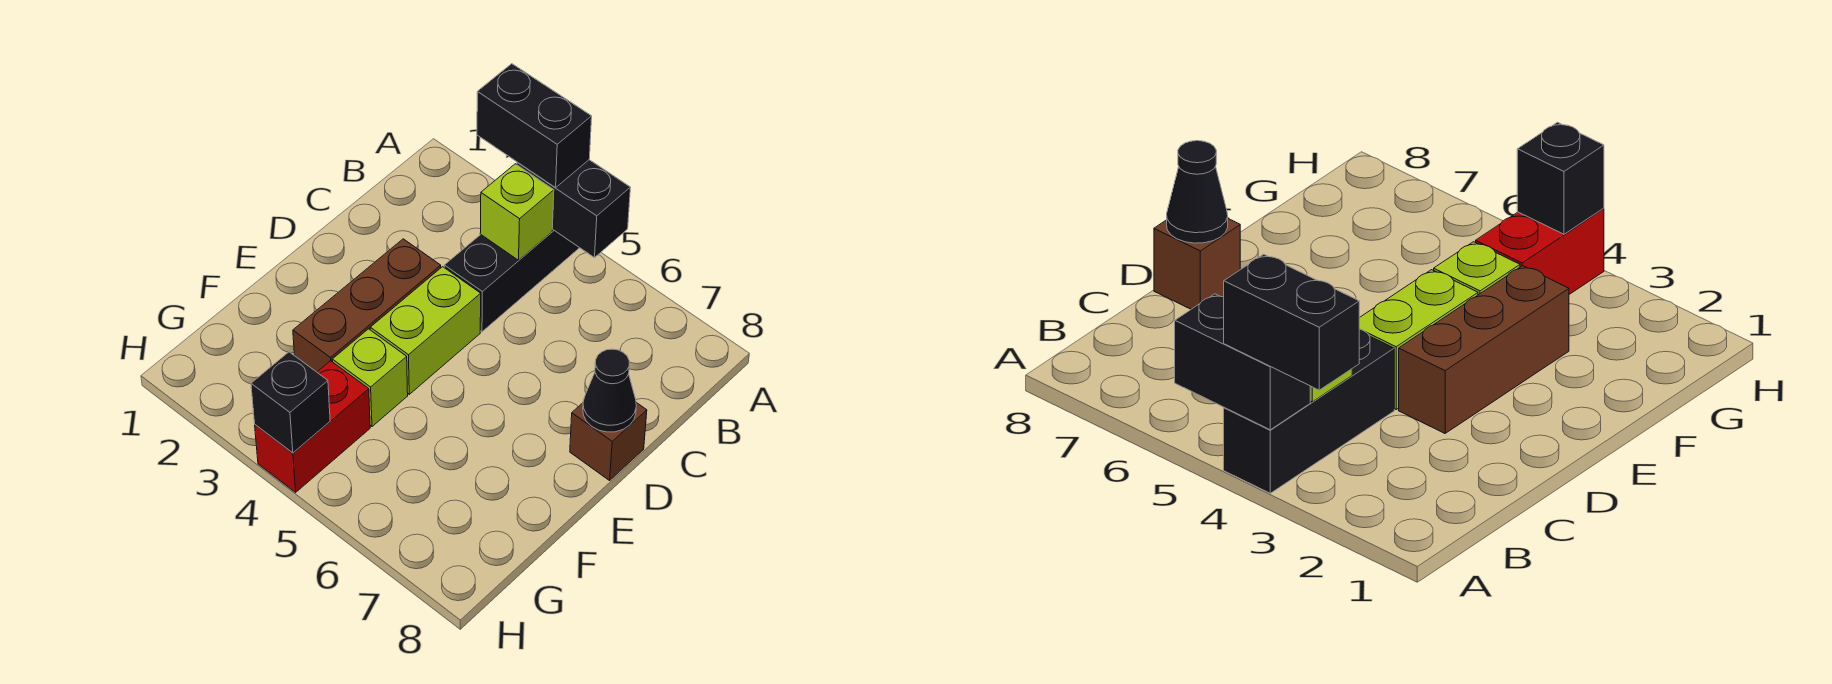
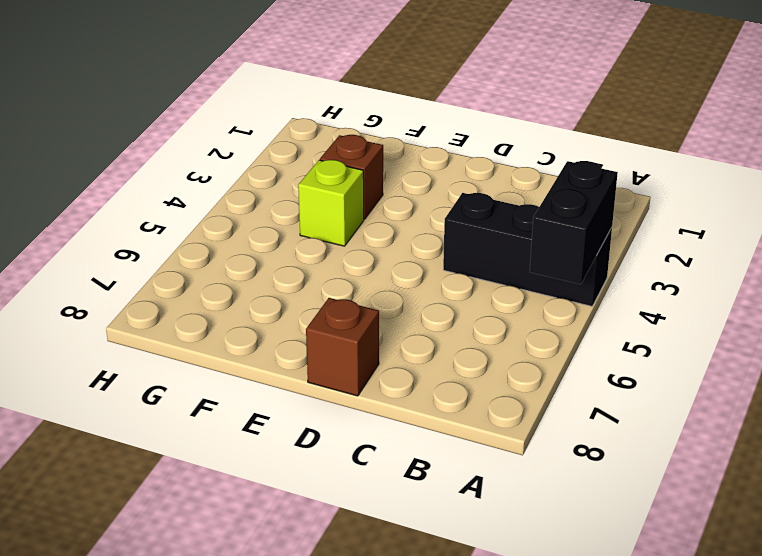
brown 1x1 brick [320,135,383,219] -> brown 1x3 brick [293,239,441,372]
none -> lime 1x2 brick [370,267,481,394]
none -> red 1x2 brick [255,361,370,492]

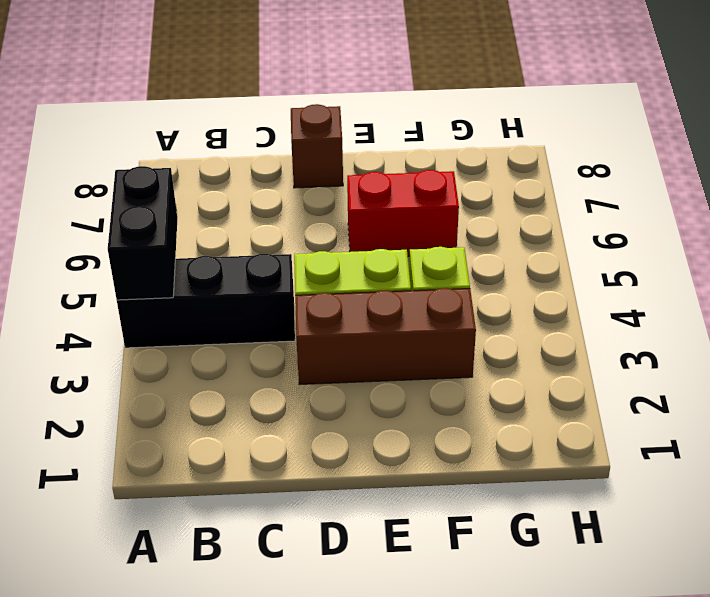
red 1x2 brick [347,170,459,256] -> red 1x2 brick moved to [255,361,370,492]
none -> lime 1x1 brick [480,164,554,260]
none -> black 1x1 cone [583,349,636,432]

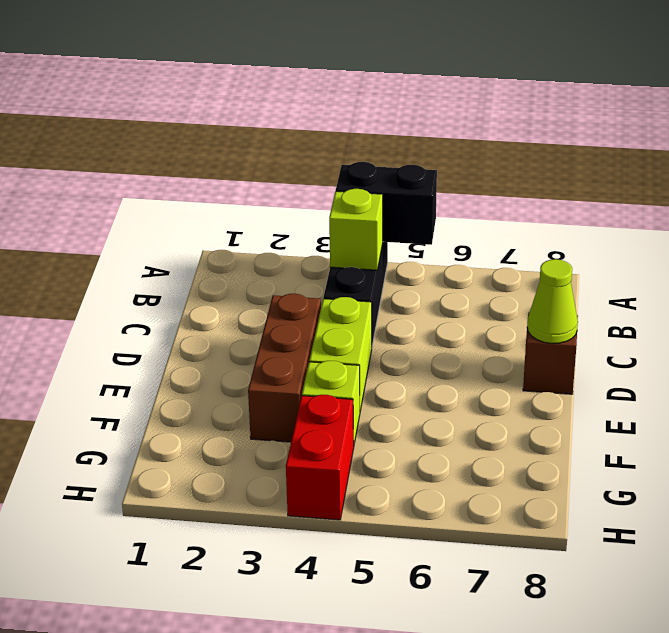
lime 1x1 cone [527,259,578,343] -> black 1x1 cone [583,349,636,432]
none -> black 1x1 brick [251,352,330,453]
none -> black 1x2 brick [477,64,592,188]

